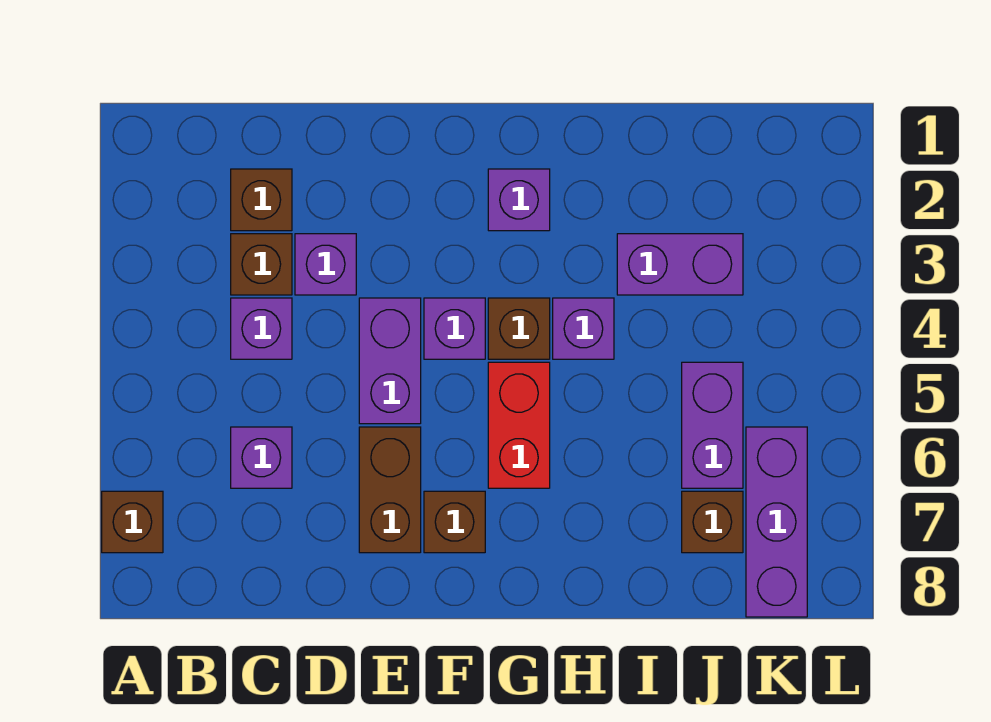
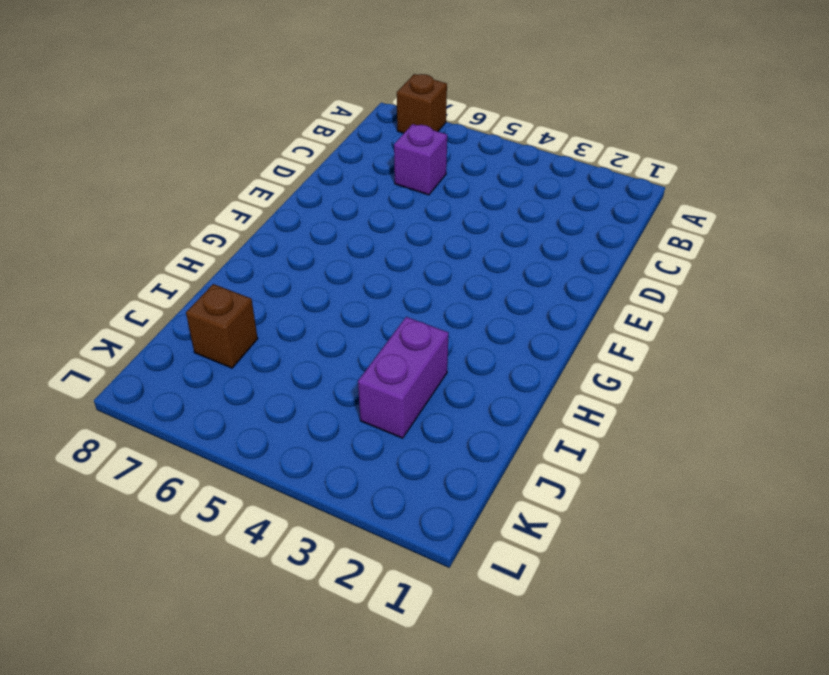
none -> brown 1x1 brick [231,169,292,231]
none -> brown 1x1 brick [231,234,292,295]
none -> purple 1x1 brick [231,298,292,359]

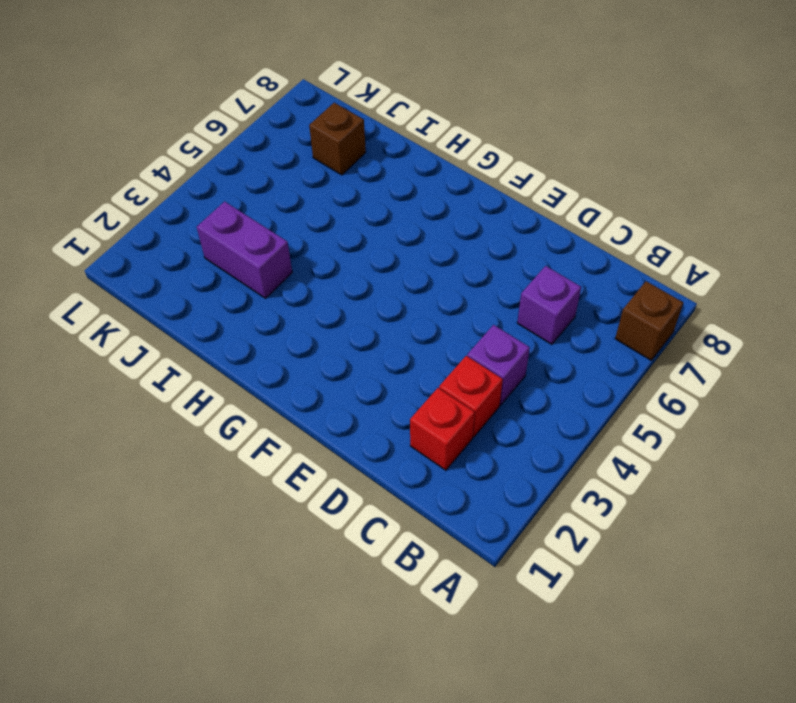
red 1x1 brick [410,388,475,470] -> brown 1x1 brick [231,169,292,231]
red 1x1 brick [439,356,503,437] -> brown 1x1 brick [231,234,292,295]
none -> purple 1x1 brick [295,234,356,295]
none -> purple 1x2 brick [359,298,421,424]
none -> brown 1x2 brick [359,427,421,553]

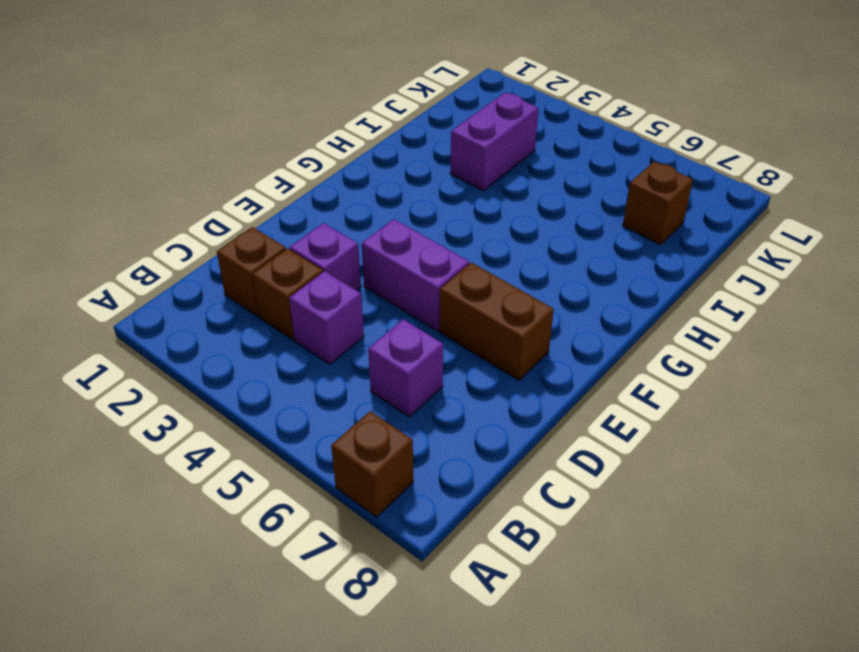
none -> purple 1x1 brick [424,298,485,359]
none -> brown 1x1 brick [424,491,485,553]
none -> purple 1x1 brick [488,169,550,231]

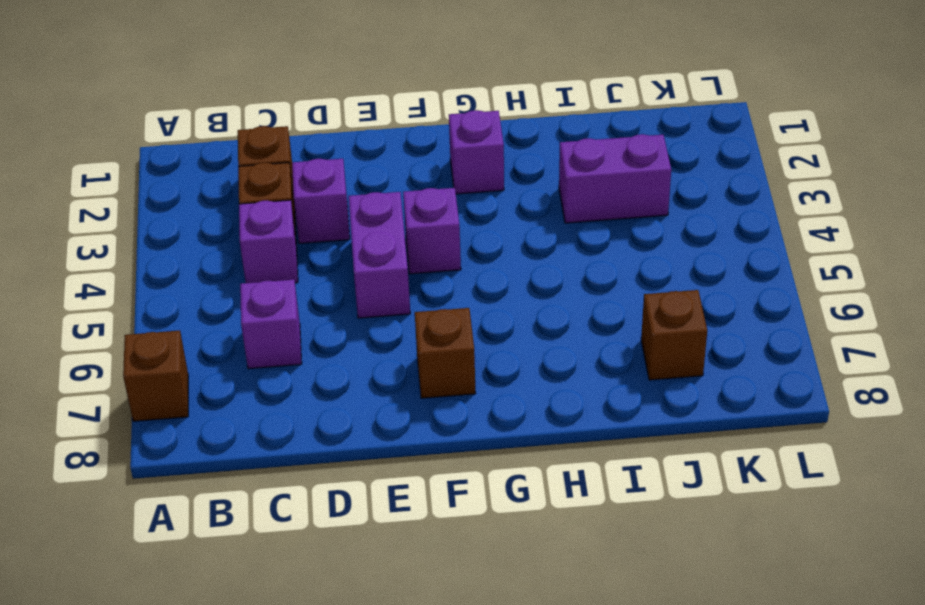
none -> brown 1x2 brick [359,427,421,553]
none -> brown 1x1 brick [488,298,550,359]
none -> red 1x2 brick [488,362,550,488]

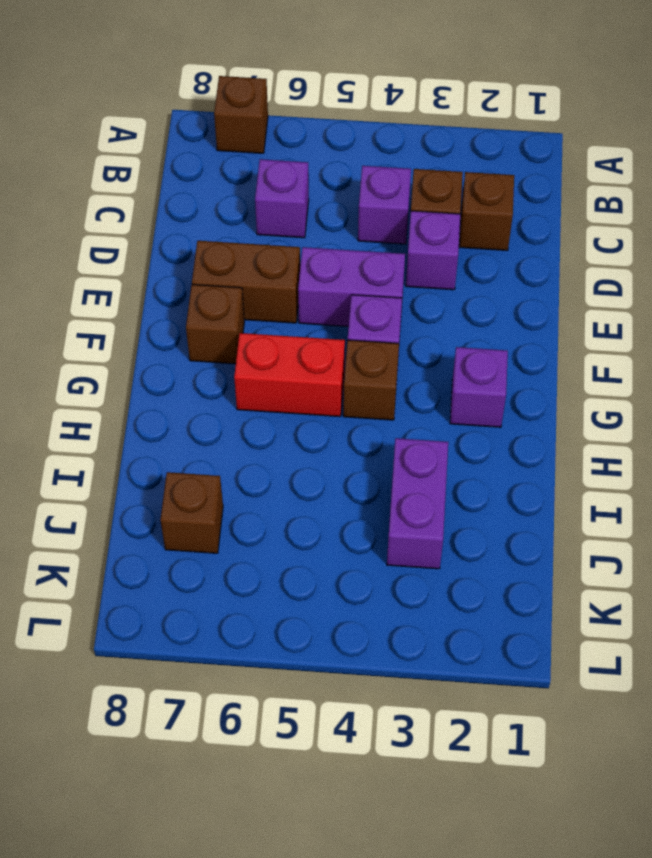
none -> purple 1x1 brick [553,298,614,359]
none -> purple 1x2 brick [682,362,743,488]
none -> purple 1x3 brick [746,427,807,617]

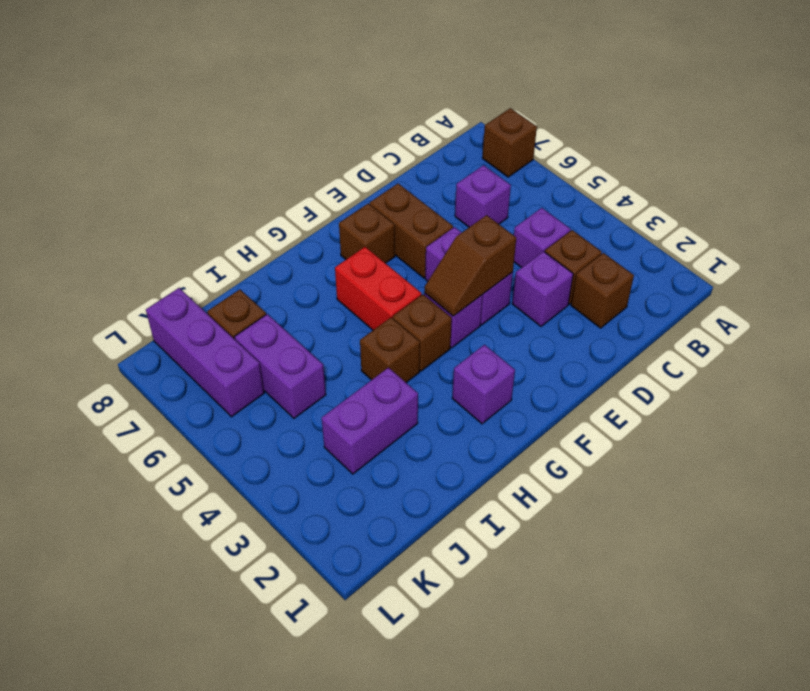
brown 1x2 slope [424,215,516,316] -> none
brown 1x1 brick [360,318,420,382] -> purple 1x1 brick [553,298,614,359]

